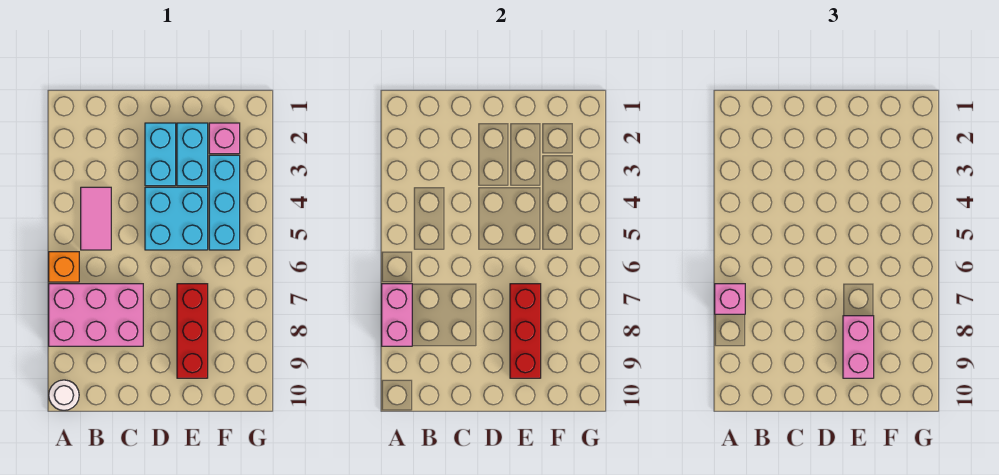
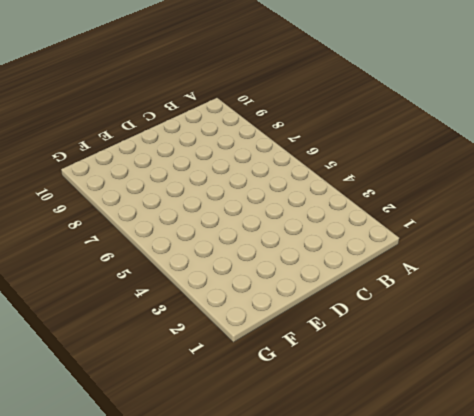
none -> orange 1x1 brick [49,252,79,282]
none -> pink 2x3 brick [49,284,143,346]
none -> white 1x1 round brick [49,380,79,410]

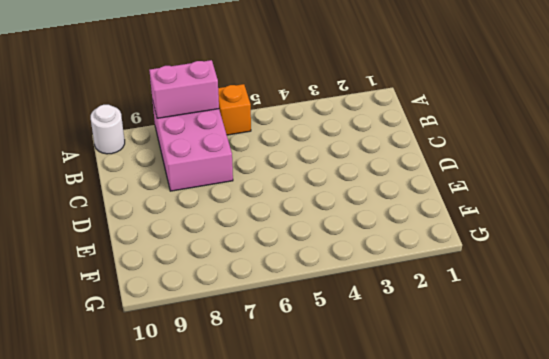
none -> pink 1x2 tile [81,187,111,250]
none -> cyan 1x2 brick [145,123,176,186]
none -> cyan 2x2 brick [145,187,208,250]

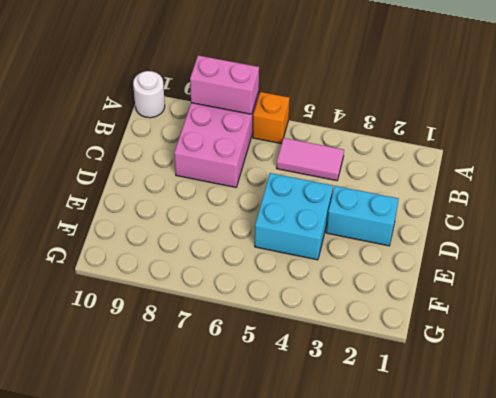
none -> cyan 1x2 brick [177,123,208,186]
none -> red 1x3 brick [177,284,208,378]
none -> pink 1x1 brick [209,123,240,154]

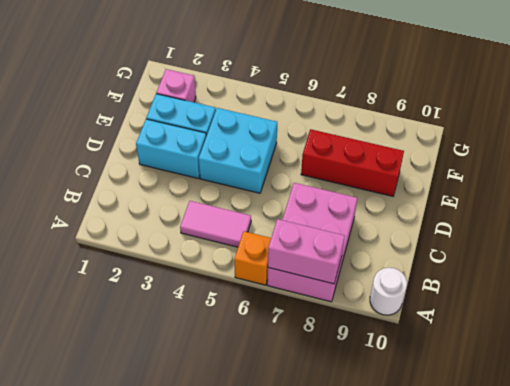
none -> cyan 1x3 brick [209,155,240,250]
none -> red 1x3 brick [510,284,541,378]
none -> pink 1x1 brick [715,284,745,314]

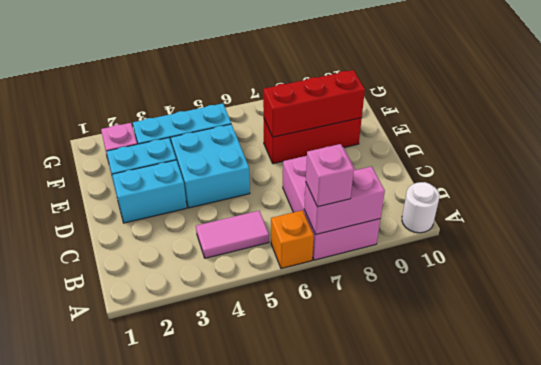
none -> pink 1x2 brick [843,316,874,378]

